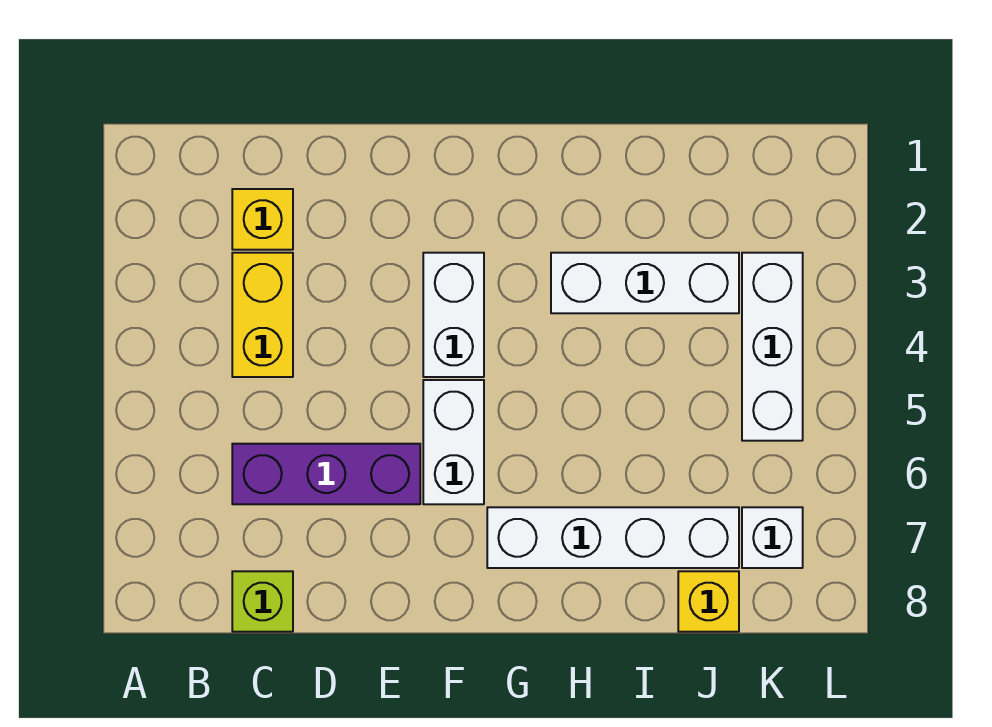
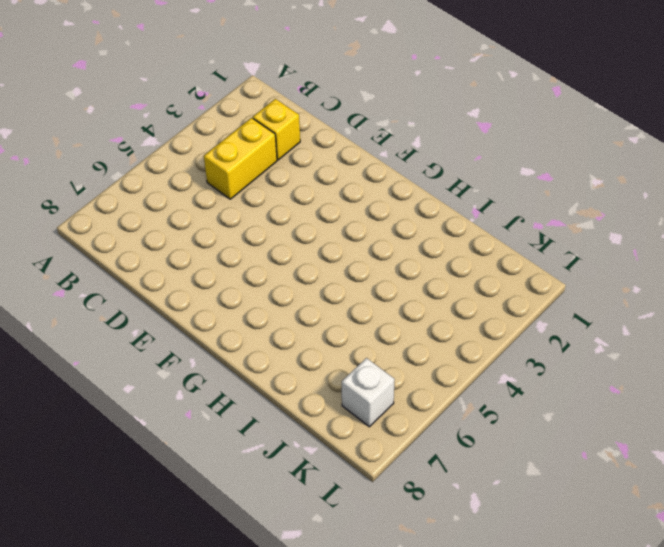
none -> purple 1x3 brick [232,444,420,504]
none -> lime 1x1 brick [232,571,293,632]

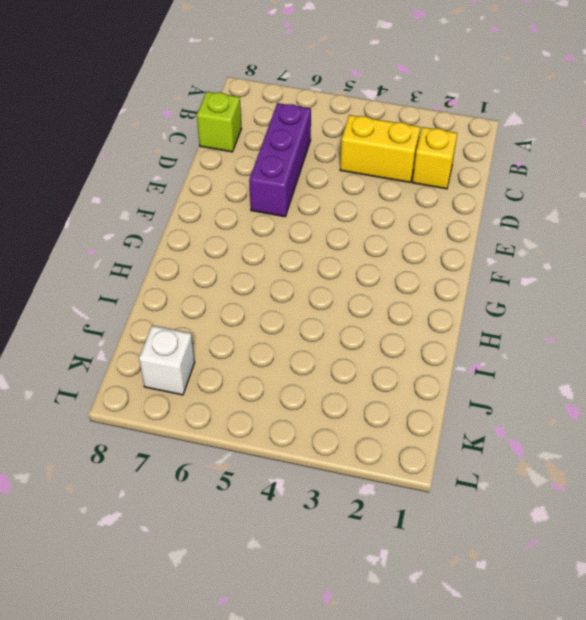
none -> white 1x2 brick [423,253,484,377]
none -> white 1x2 brick [423,380,484,504]

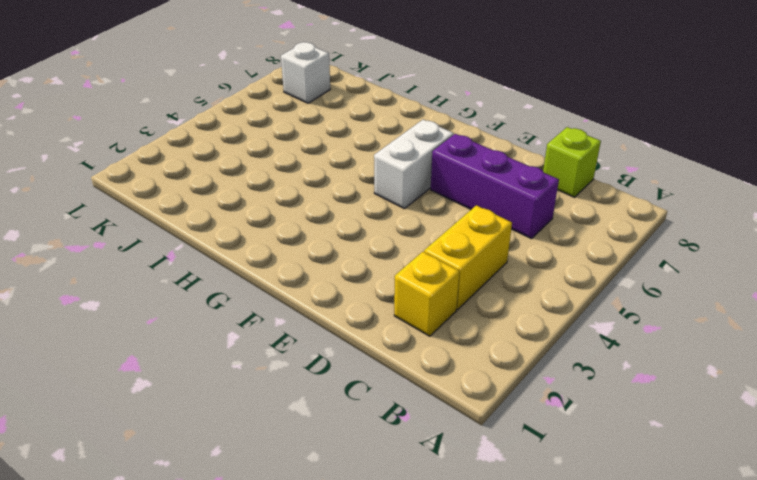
none -> white 1x2 brick [423,253,484,377]
none -> white 1x4 brick [487,507,739,568]

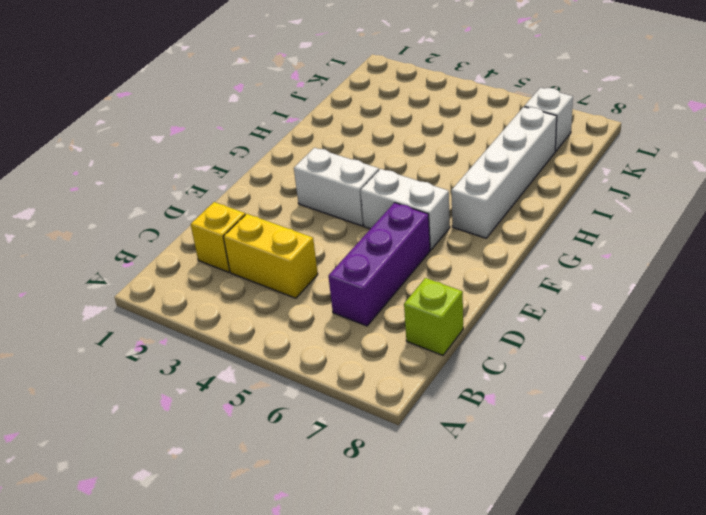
none -> white 1x3 brick [551,253,739,313]
none -> yellow 1x1 brick [678,571,739,632]

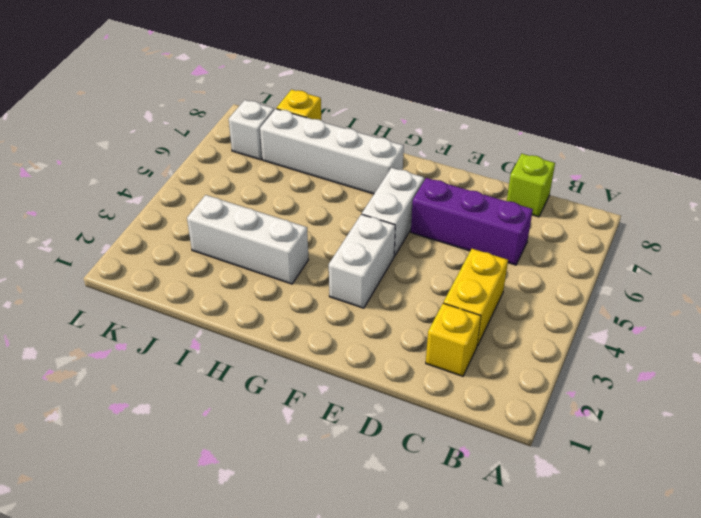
none -> white 1x3 brick [742,253,803,441]

